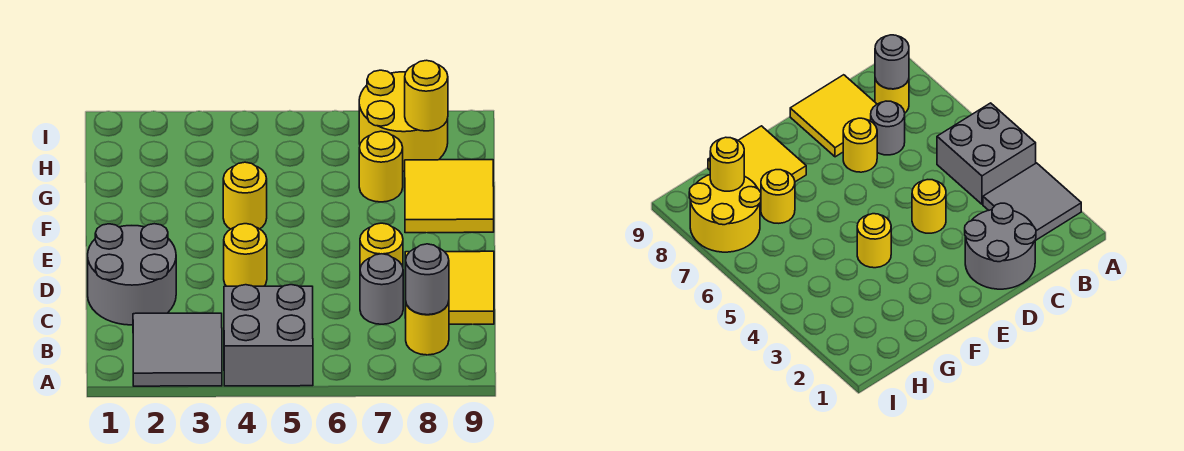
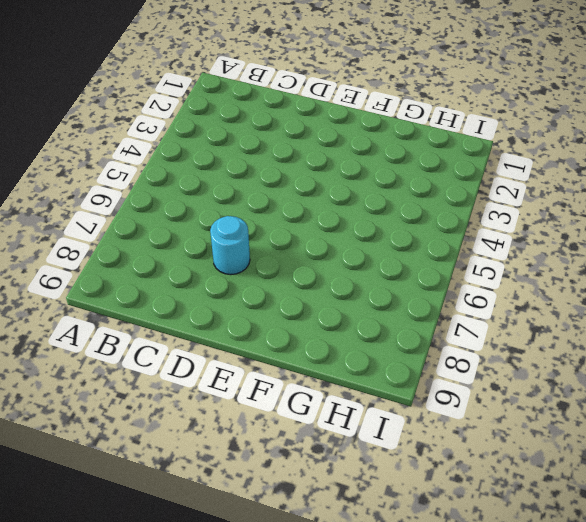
cyan 1x1 round brick [210,216,250,275] -> yellow 1x1 round brick [360,223,403,268]
none -> grey 2x2 tile [133,313,222,386]
none -> grey 2x2 brick [224,285,313,386]
none -> yellow 1x1 round brick [405,302,449,355]

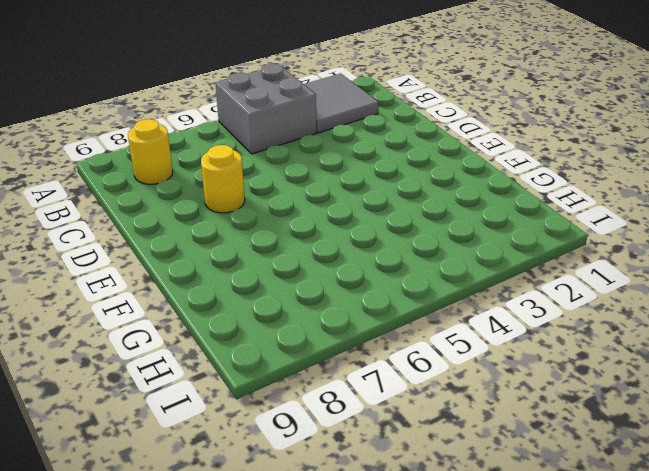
none -> grey 2x2 round brick [88,224,176,325]
none -> grey 1x1 round brick [360,254,403,324]
none -> yellow 2x2 tile [405,251,494,324]

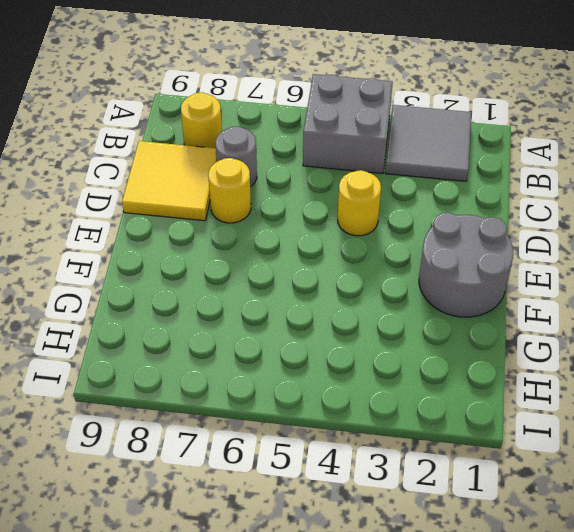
grey 2x2 round brick [419,213,513,317] -> grey 2x2 round brick moved to [88,224,176,325]
none -> yellow 1x1 round brick [223,162,267,229]
none -> yellow 2x2 tile [405,160,494,233]
none -> yellow 1x1 round brick [359,131,403,202]

